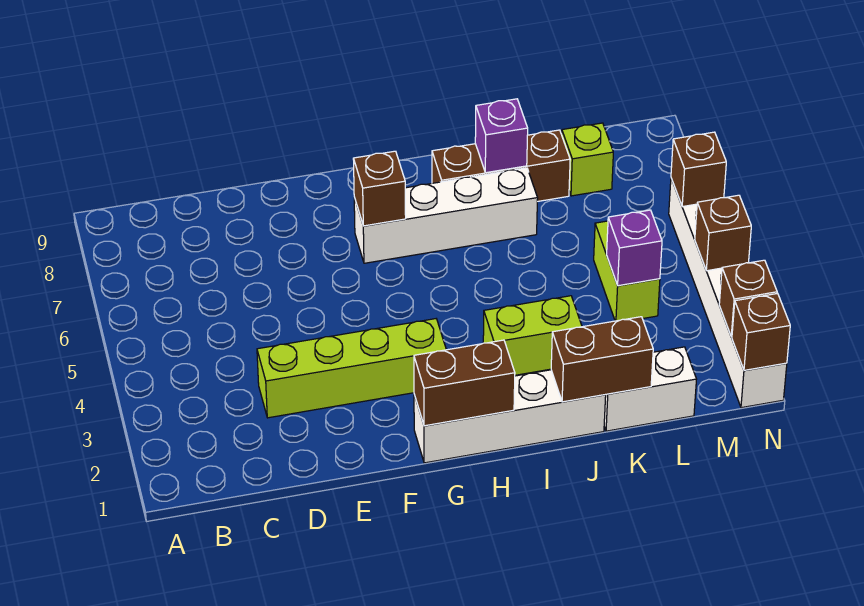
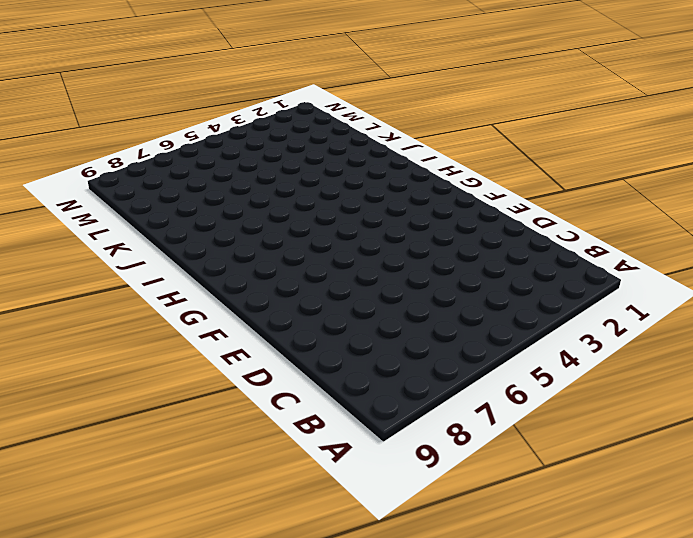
none -> lime 1x4 brick [257,319,446,418]
none -> white 1x4 brick [414,370,606,463]
none -> white 1x4 brick [354,168,538,263]

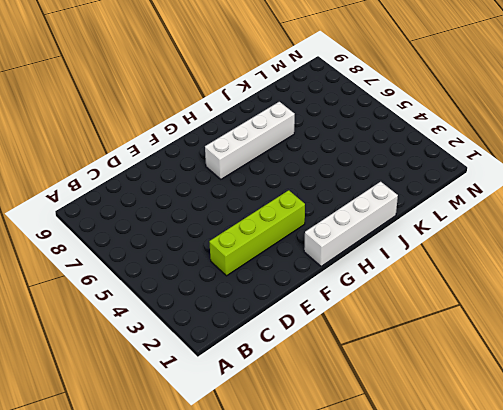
none -> lime 1x2 brick [483,296,582,375]
none -> brown 1x3 brick [432,130,570,202]
none -> white 1x2 brick [604,347,697,431]

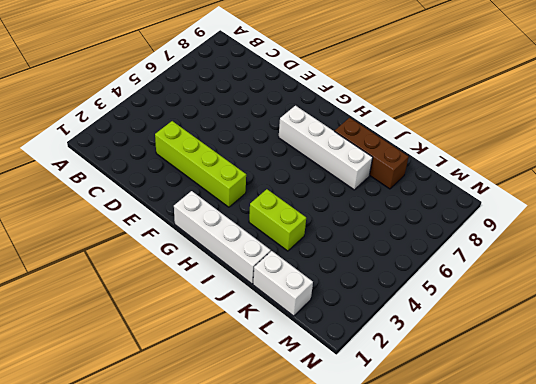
none -> lime 1x2 brick [594,221,660,321]
none -> lime 1x1 brick [562,123,613,196]
none -> white 1x6 brick [669,179,787,408]

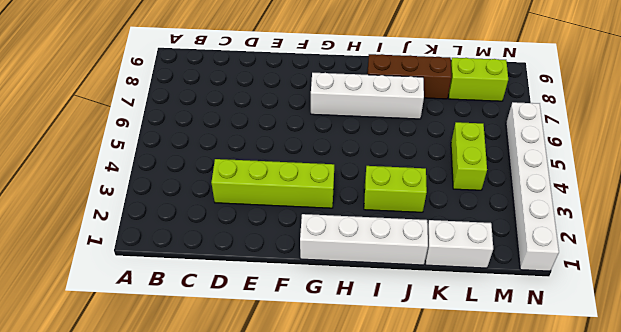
lime 1x2 brick [449,58,508,101] -> lime 1x1 brick [562,123,613,196]
none -> brown 1x2 brick [414,340,515,426]
none -> brown 1x1 brick [353,151,406,226]
none -> brown 1x2 brick [551,317,653,402]

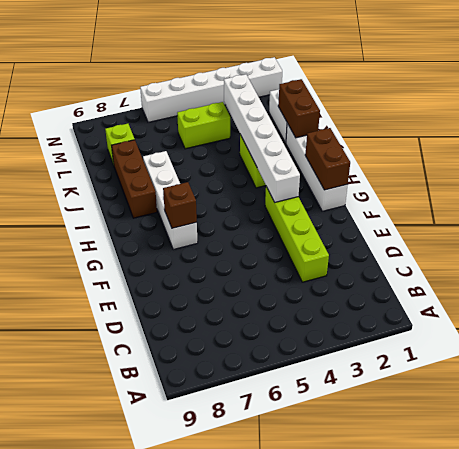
white 1x6 brick [224,74,300,202] -> none
none -> purple 1x1 brick [475,99,528,173]
none -> purple 1x1 brick [607,210,662,286]
none -> brown 1x1 brick [732,293,790,370]

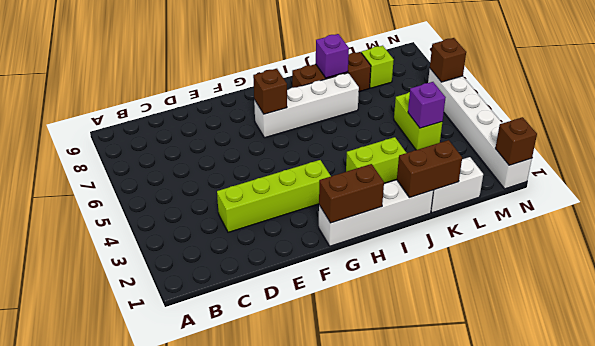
none -> brown 1x1 brick [719,260,777,337]
none -> brown 1x1 brick [695,195,751,271]

